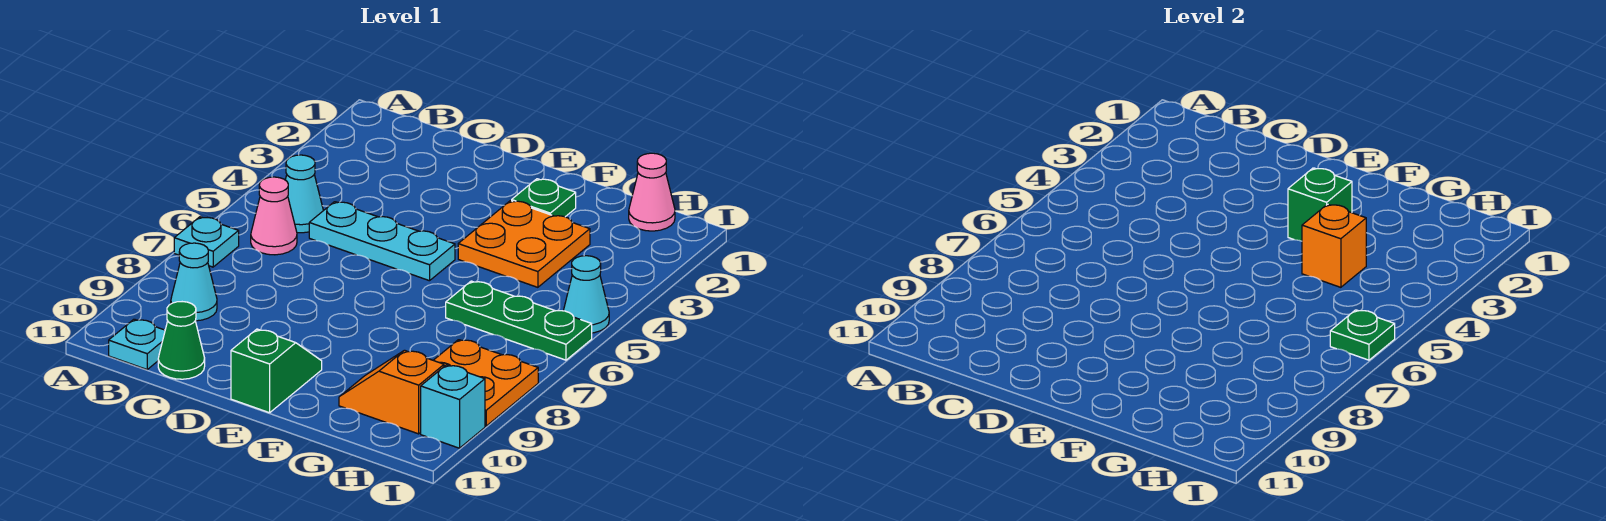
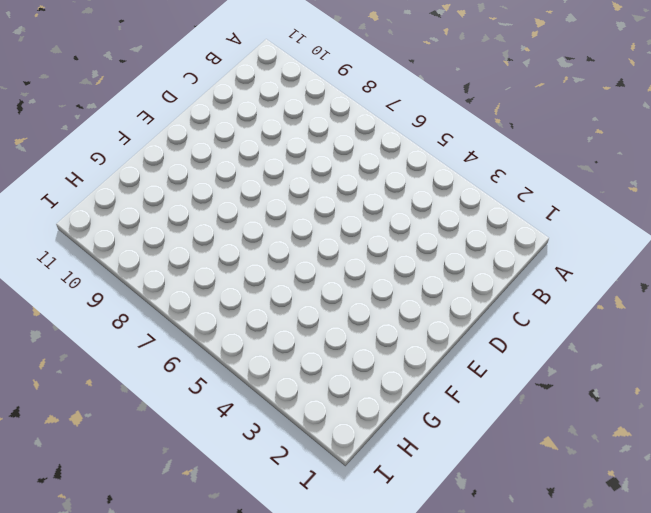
none -> cyan 1x1 plate [174,217,239,267]
none -> cyan 1x1 cone [285,155,323,233]
none -> pink 1x1 cone [251,177,297,255]

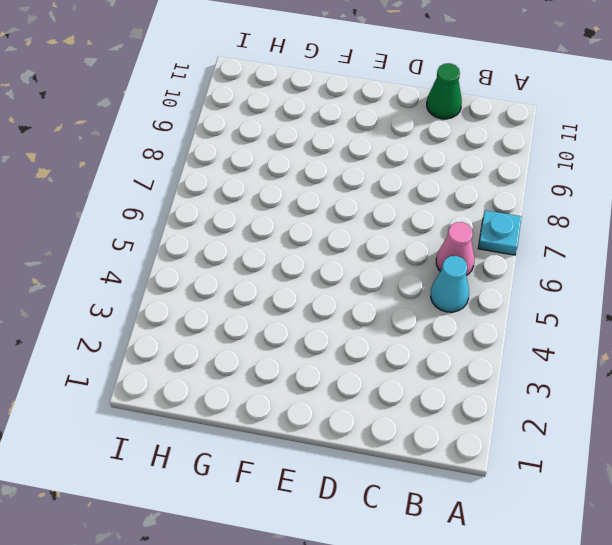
none -> cyan 1x1 cone [171,243,217,321]
none -> cyan 1x1 plate [109,319,165,369]
none -> cyan 1x3 plate [309,202,455,281]

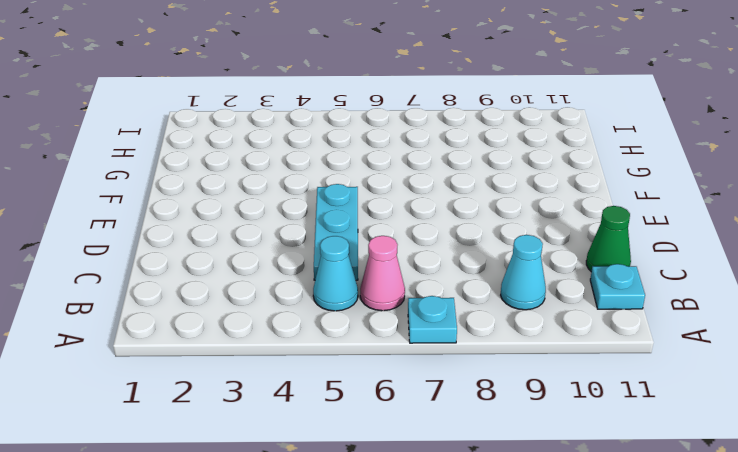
none -> green 1x2 slope [231,329,322,413]
none -> green 1x1 plate [512,179,576,217]
none -> orange 2x2 plate [458,201,590,287]

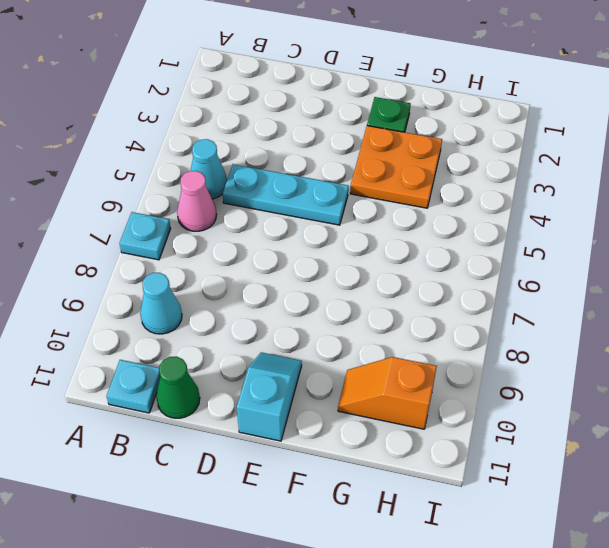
cyan 1x2 slope [237,352,302,441] -> green 1x2 slope [231,329,322,413]
none -> green 1x3 plate [446,281,592,360]
none -> pink 1x1 cone [629,153,675,231]
none -> orange 2x2 plate [433,340,538,426]

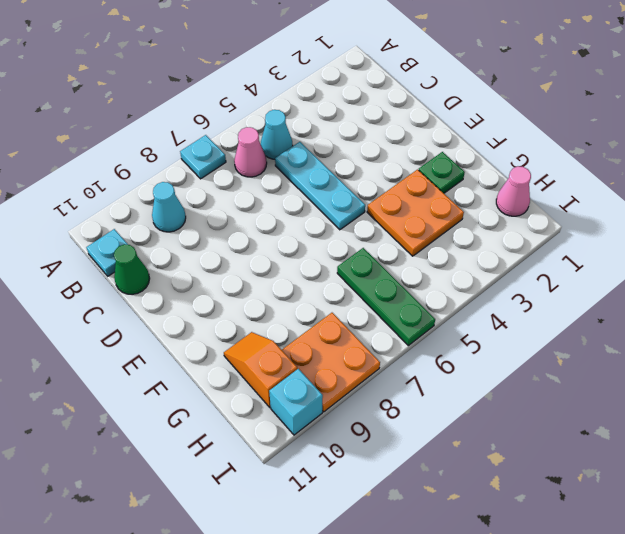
none -> green 1x2 slope [231,329,322,413]
none -> cyan 1x1 cone [563,256,609,333]
none -> green 1x1 brick [1288,168,1352,241]

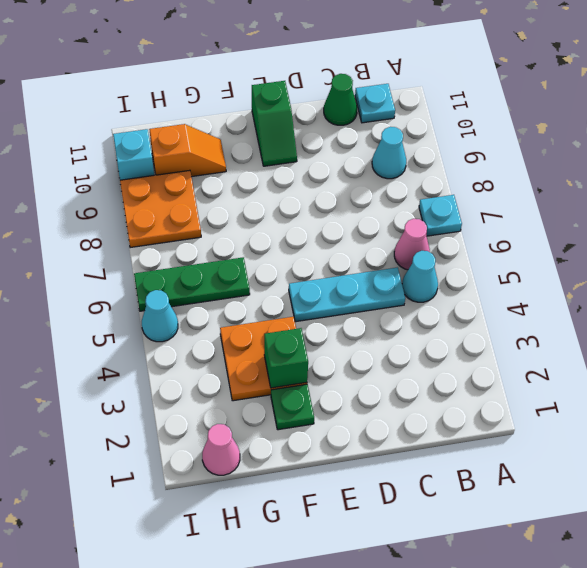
none -> orange 1x1 brick [1302,204,1366,287]
none -> green 1x1 plate [1330,310,1395,360]

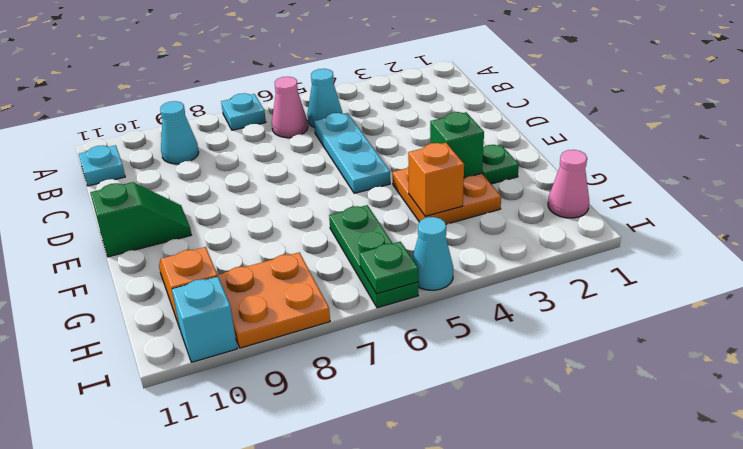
none -> green 1x1 cone [158,302,205,379]

